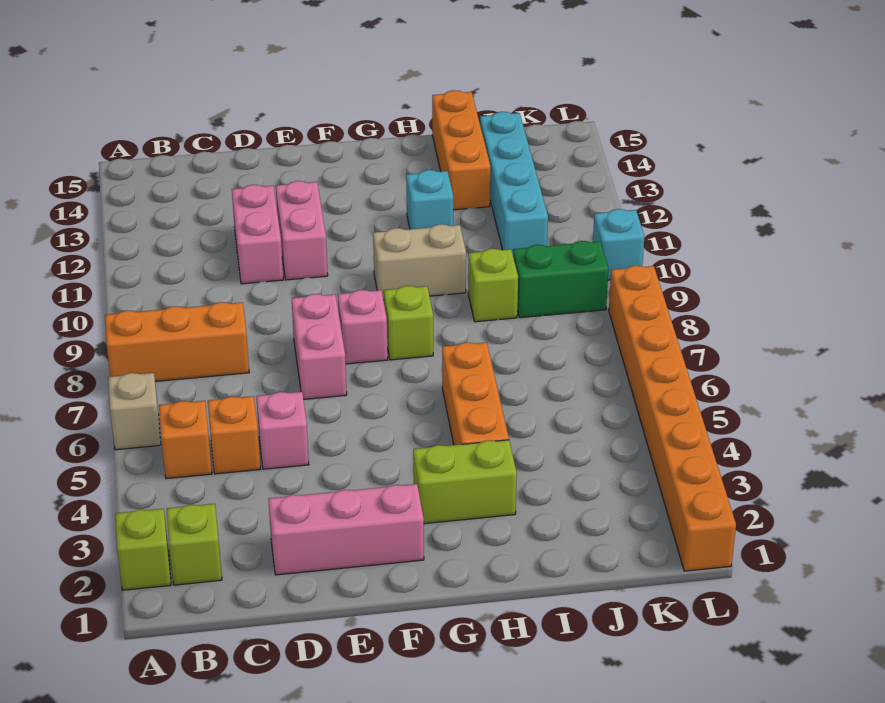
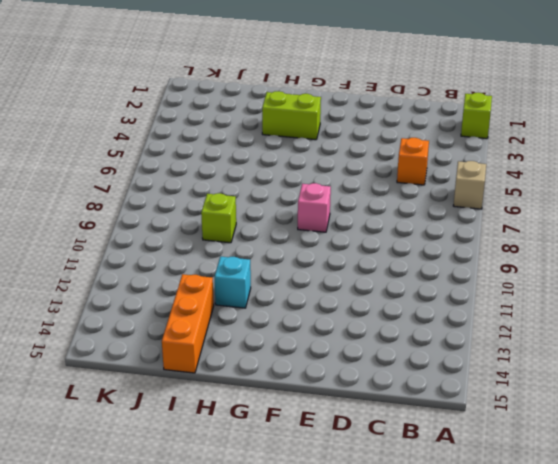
none -> orange 1x3 brick [105,302,249,381]
none -> lime 1x1 brick [167,504,222,585]
none -> orange 1x1 brick [159,401,212,479]

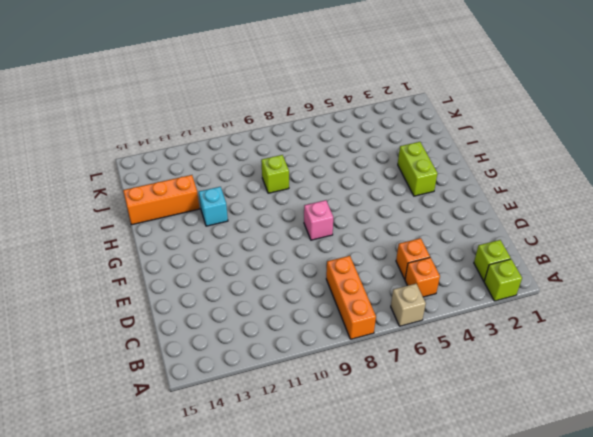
none -> pink 1x3 brick [268,484,424,575]
none -> pink 1x1 brick [256,392,309,469]
none -> pink 1x2 brick [232,185,283,284]

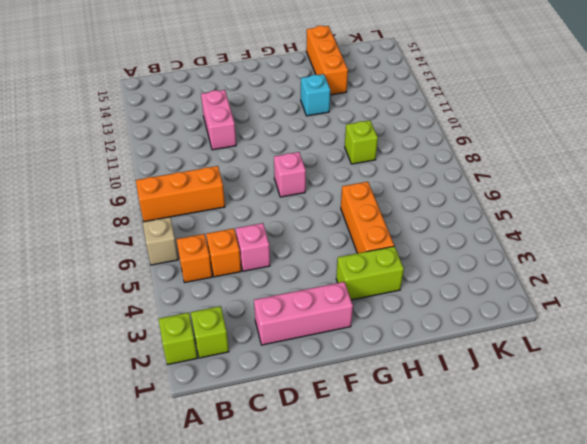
none -> pink 1x2 brick [292,294,347,399]
none -> pink 1x2 brick [276,181,328,280]
none -> lime 1x1 brick [384,286,433,360]

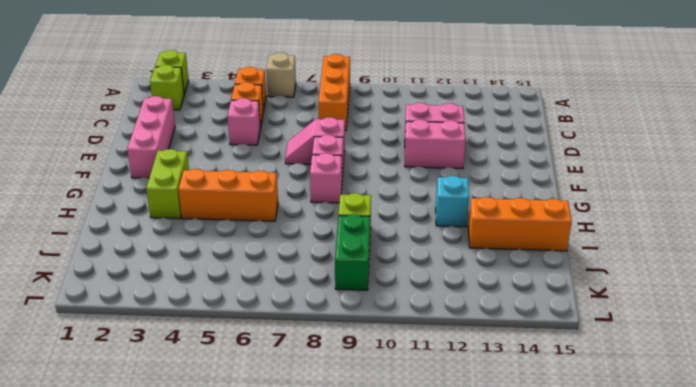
pink 1x2 slope [285,117,345,164] -> pink 1x2 brick [292,294,347,399]
pink 1x1 brick [310,153,342,203] -> lime 1x1 brick [384,286,433,360]
none -> tan 1x2 brick [373,224,466,300]
none -> cyan 1x4 brick [480,112,548,254]
none -> orange 1x8 brick [609,266,736,571]

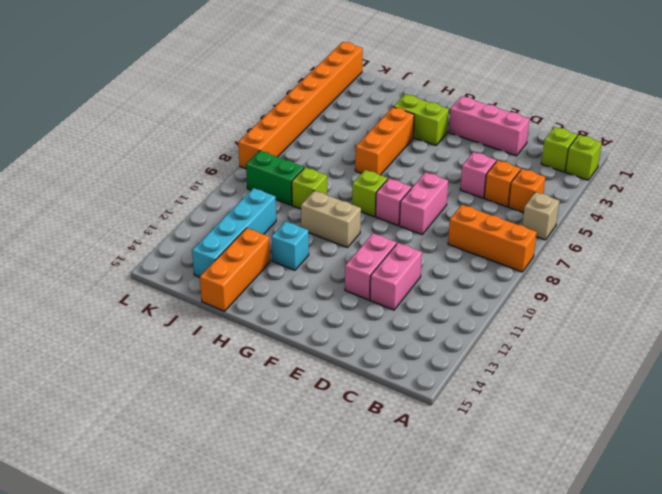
none -> cyan 1x1 brick [593,209,644,280]

